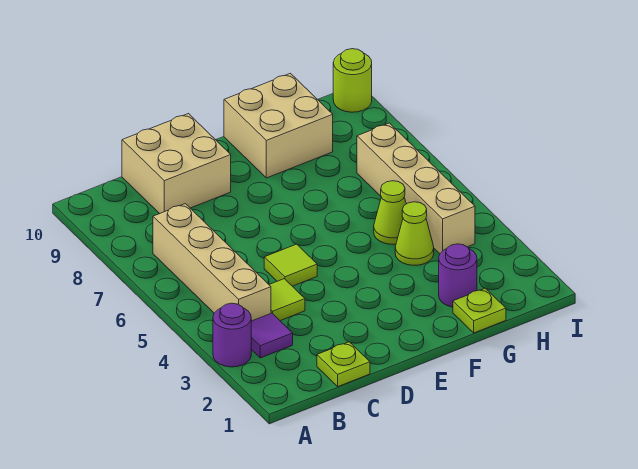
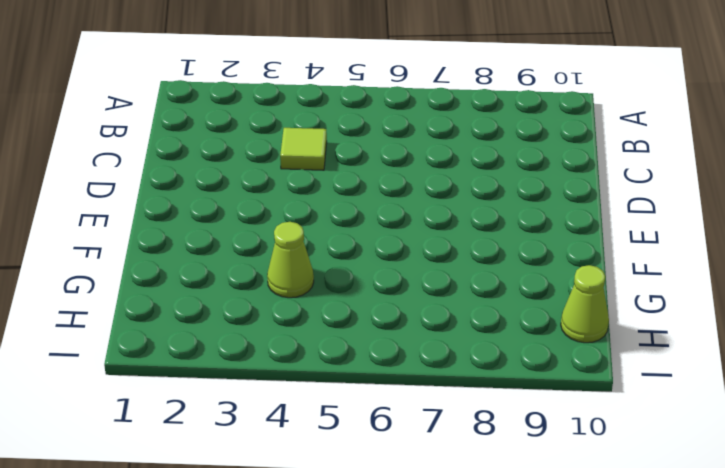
lime 1x1 cone [561,265,609,343] -> lime 1x1 cone moved to [374,181,406,244]
none -> purple 1x1 round brick [213,303,251,367]
none -> purple 1x1 tile [251,313,293,358]
none -> tan 1x4 brick [153,204,271,321]

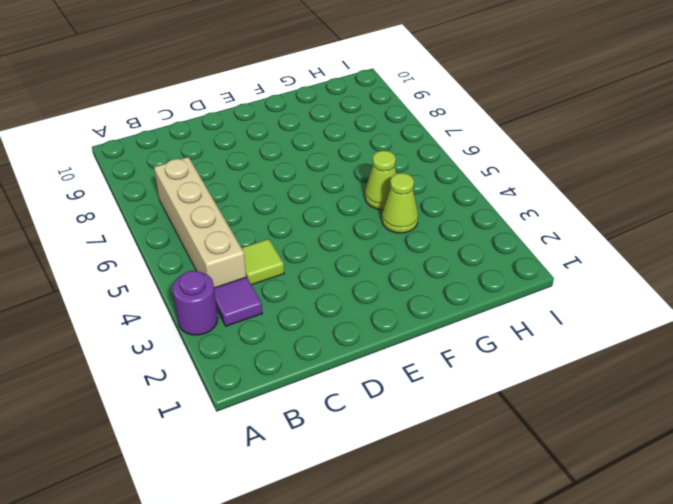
none -> lime 1x1 plate [317,342,370,386]
none -> tan 2x2 brick [122,114,231,214]
none -> lime 1x1 tile [264,244,317,286]

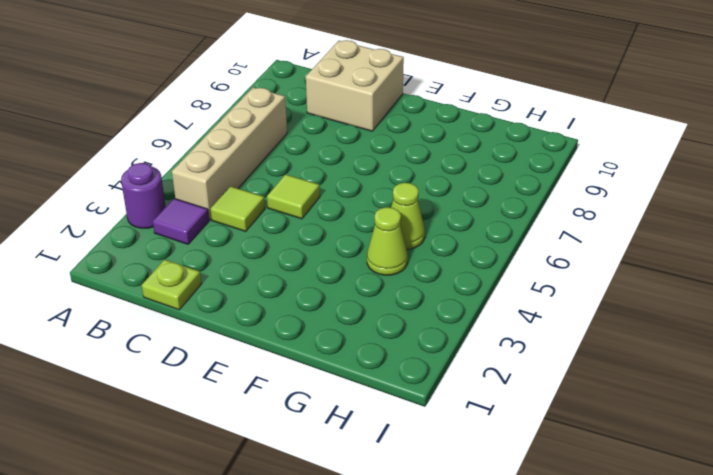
none -> tan 2x2 brick [224,73,333,178]
none -> lime 1x1 plate [453,288,506,333]
none -> purple 1x1 round brick [439,244,477,307]

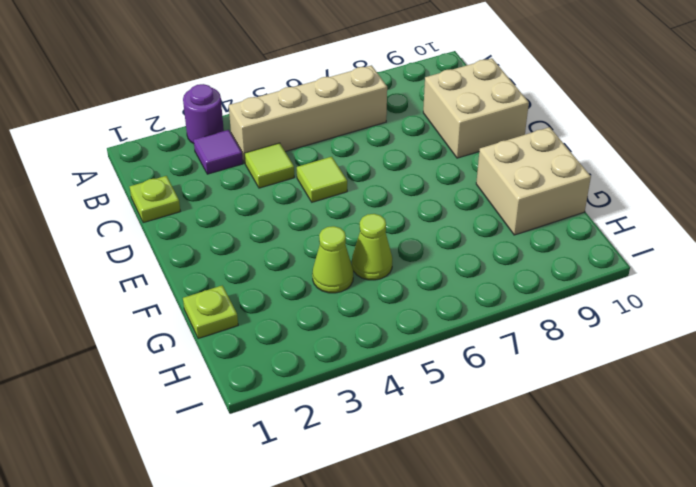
none -> purple 1x1 round brick [439,244,477,307]
none -> tan 1x4 brick [357,123,475,254]
none -> lime 1x1 round brick [333,49,372,112]

